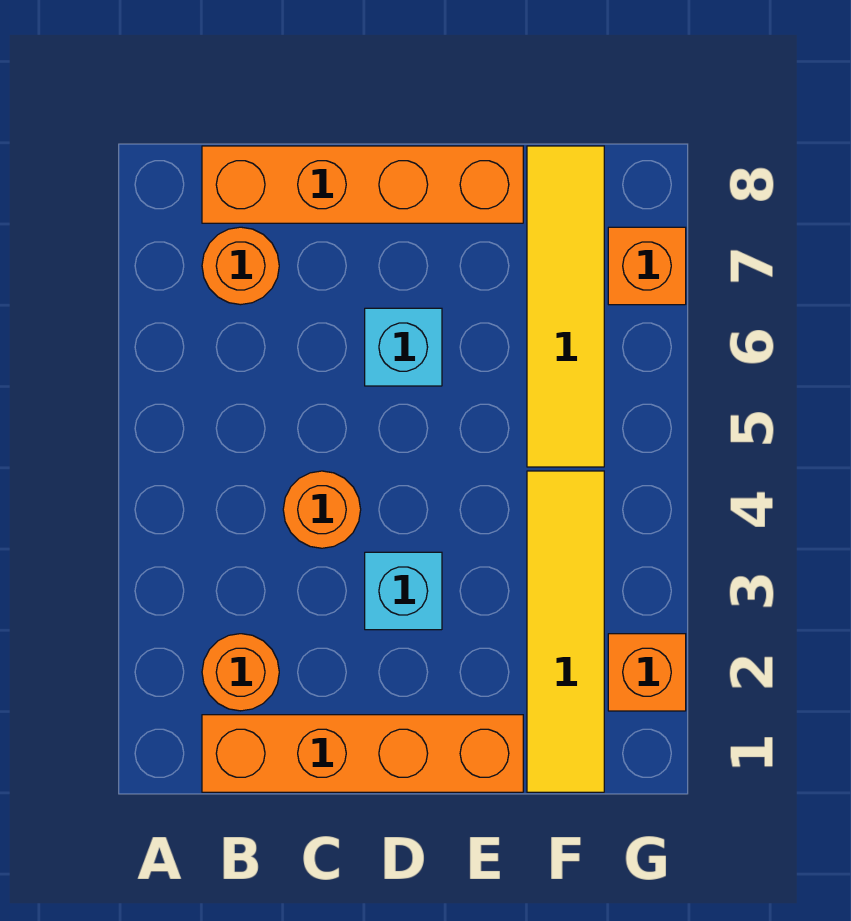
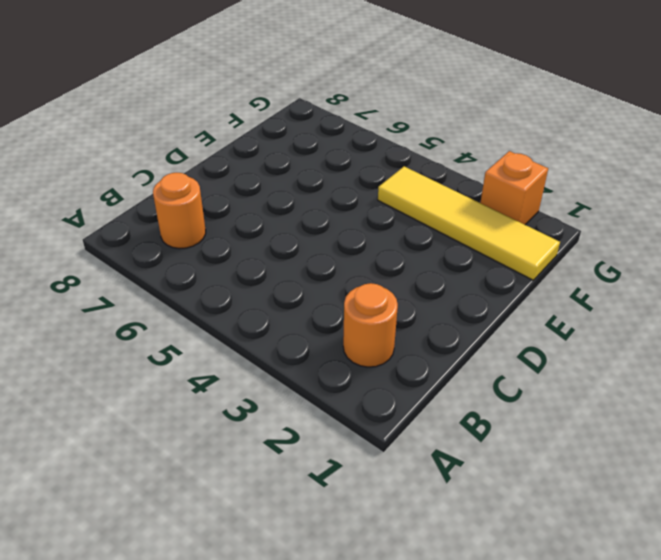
none -> orange 1x4 brick [202,715,523,792]
none -> orange 1x4 brick [202,146,523,223]

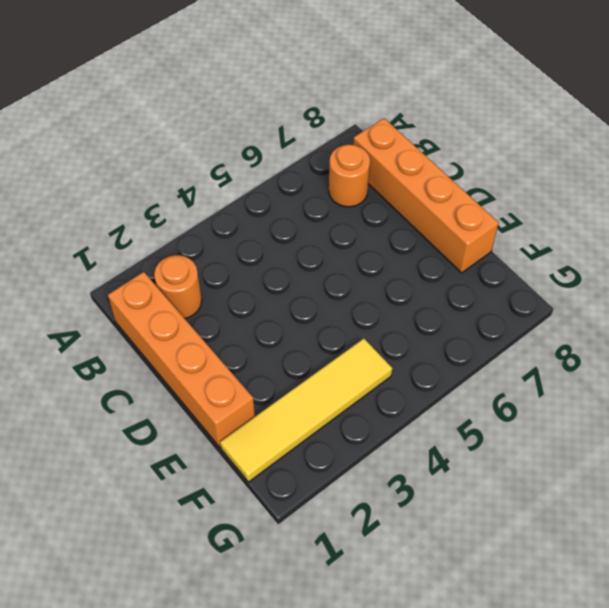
none -> orange 1x1 round brick [283,471,361,548]
none -> cyan 1x1 brick [365,552,442,630]

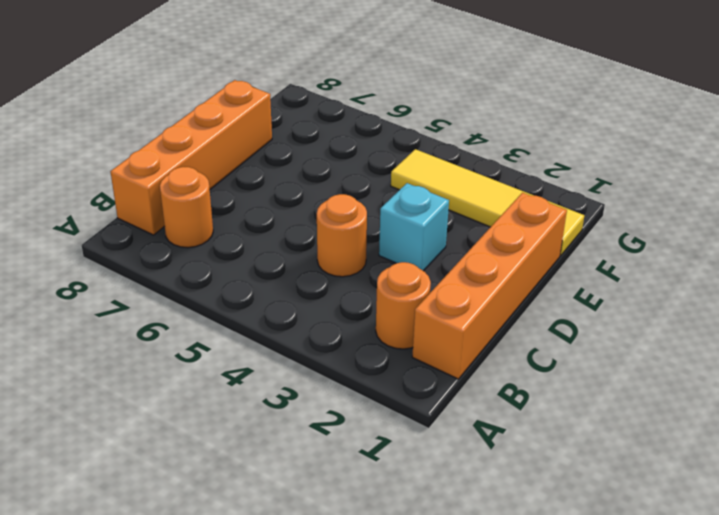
none -> cyan 1x1 brick [365,308,442,386]
none -> yellow 1x4 tile [527,146,604,467]

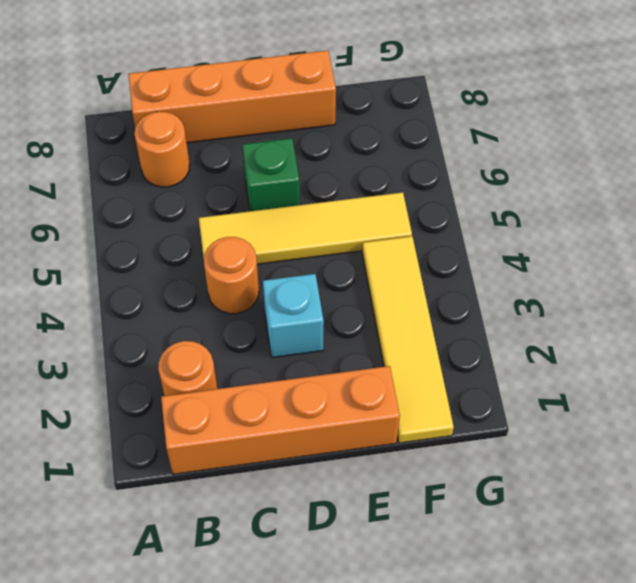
yellow 1x4 tile [199,192,412,264] -> yellow 1x4 tile turned to [527,146,604,467]
green 1x1 brick [243,138,300,211] -> cyan 1x1 brick [365,308,442,386]
none -> orange 1x1 brick [608,634,686,711]
none -> orange 1x1 brick [608,227,686,305]

